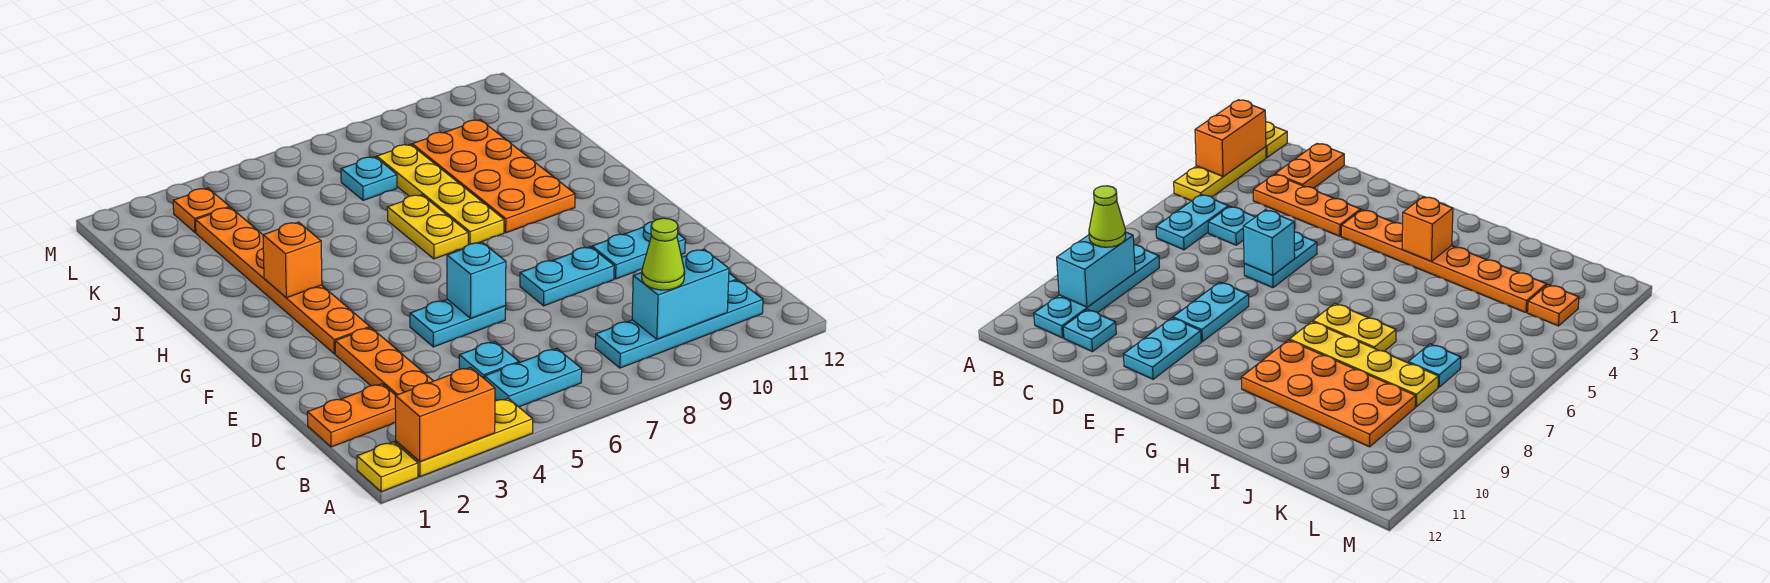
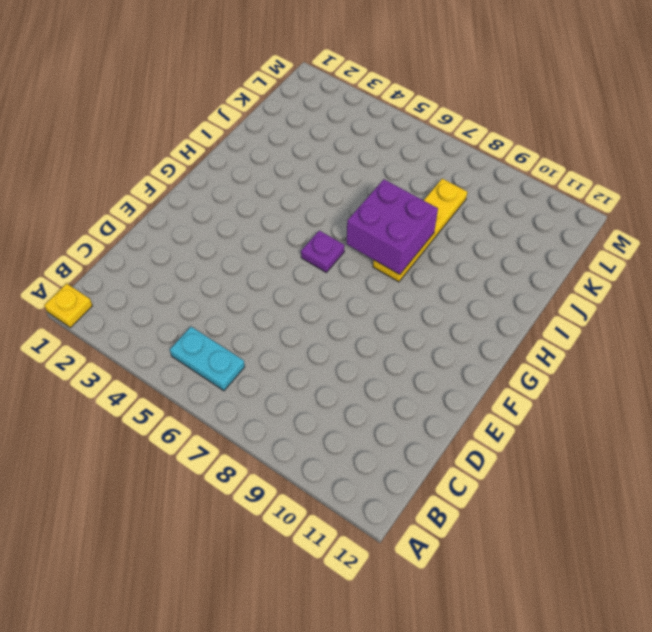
purple 1x1 plate [301,231,344,272] -> none
purple 2x2 brick [347,179,438,275] -> none
none -> yellow 1x3 plate [396,398,533,477]
none -> cyan 1x4 plate [595,280,763,368]
none -> orange 1x2 plate [307,384,396,447]

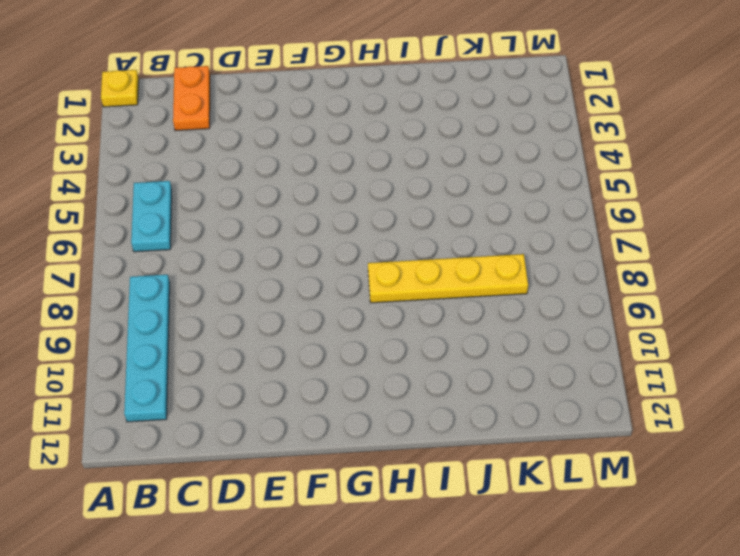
none -> yellow 1x3 plate [396,398,533,477]
none -> orange 1x3 plate [335,328,433,395]
none -> cyan 1x1 plate [459,342,519,379]

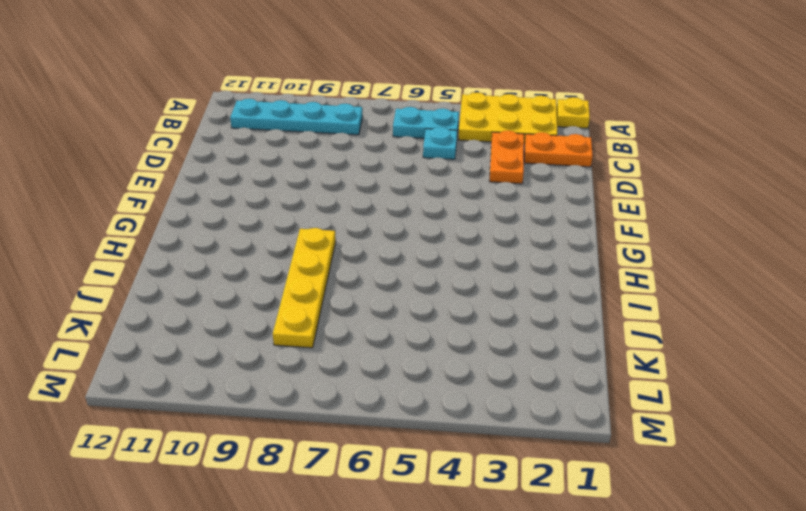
yellow 2x3 plate [458,92,557,144] -> yellow 1x3 plate [396,398,533,477]
orange 1x2 plate [490,130,524,184] -> orange 1x3 plate [335,328,433,395]
none -> cyan 1x1 plate [1063,309,1116,352]
none -> cyan 1x2 plate [410,299,506,347]
none -> cyan 1x2 plate [520,247,614,306]

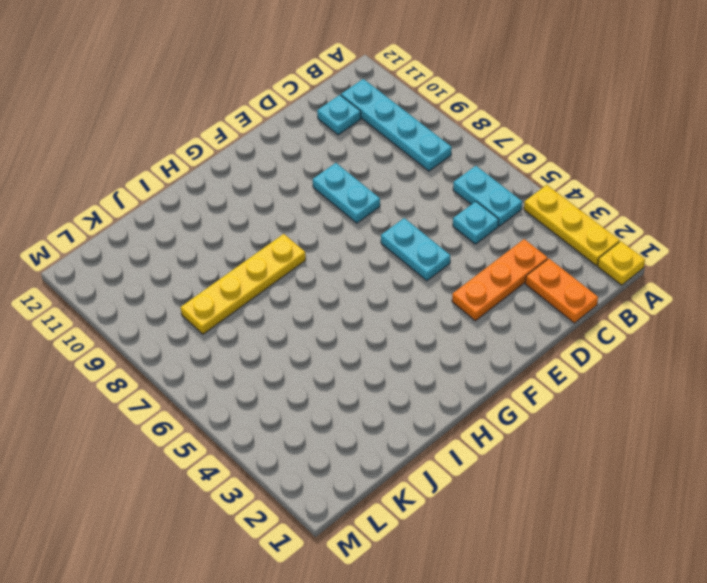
none -> cyan 1x2 plate [592,222,685,279]
none -> orange 1x6 plate [196,207,370,354]
none -> yellow 1x2 plate [387,195,468,259]

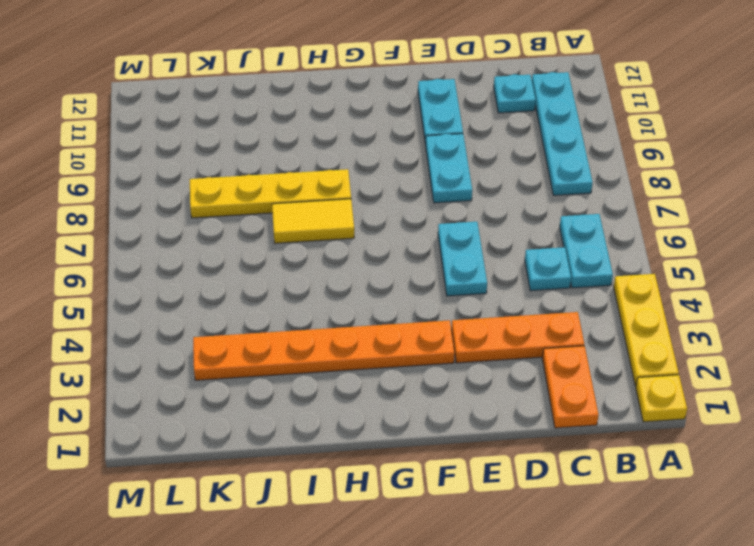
yellow 1x2 tile [272,199,354,243] -> yellow 1x2 plate [387,195,468,259]
none -> orange 2x4 plate [412,120,575,233]
none -> cyan 1x1 plate [341,157,397,200]
none -> orange 1x1 plate [173,188,229,232]

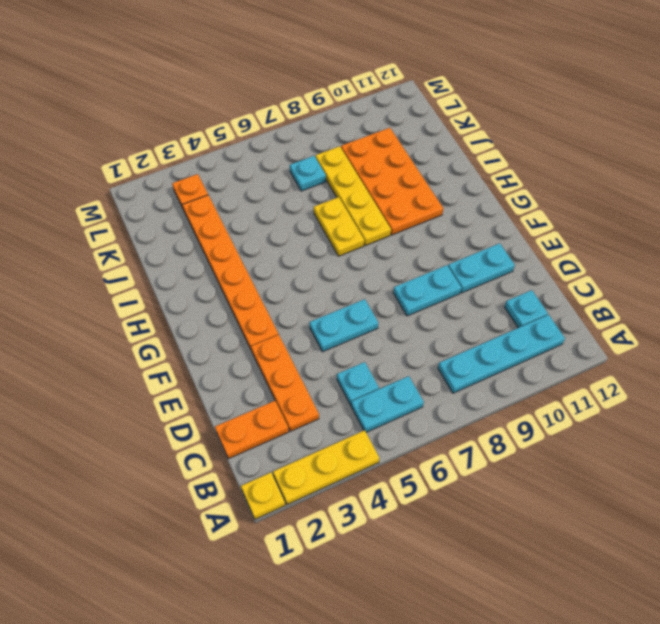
none -> orange 1x2 brick [395,367,495,462]
none -> cyan 1x2 brick [632,249,729,339]
none -> cyan 1x1 brick [447,242,506,318]

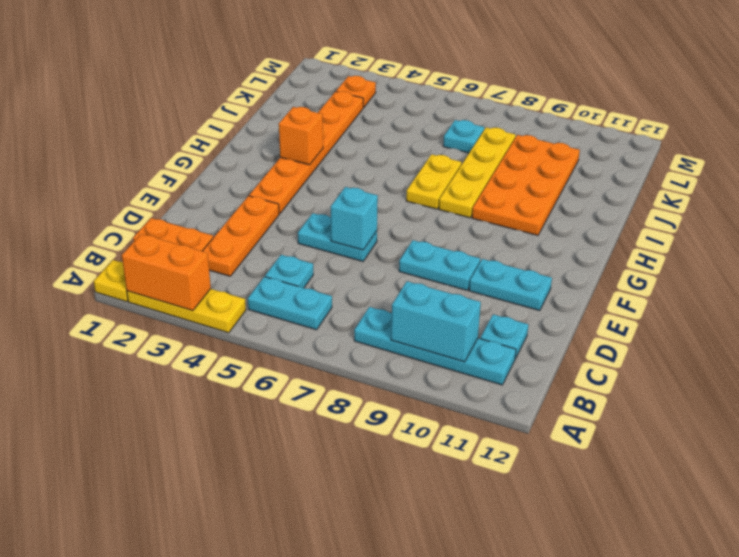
none -> lime 1x1 cone [642,218,685,290]

